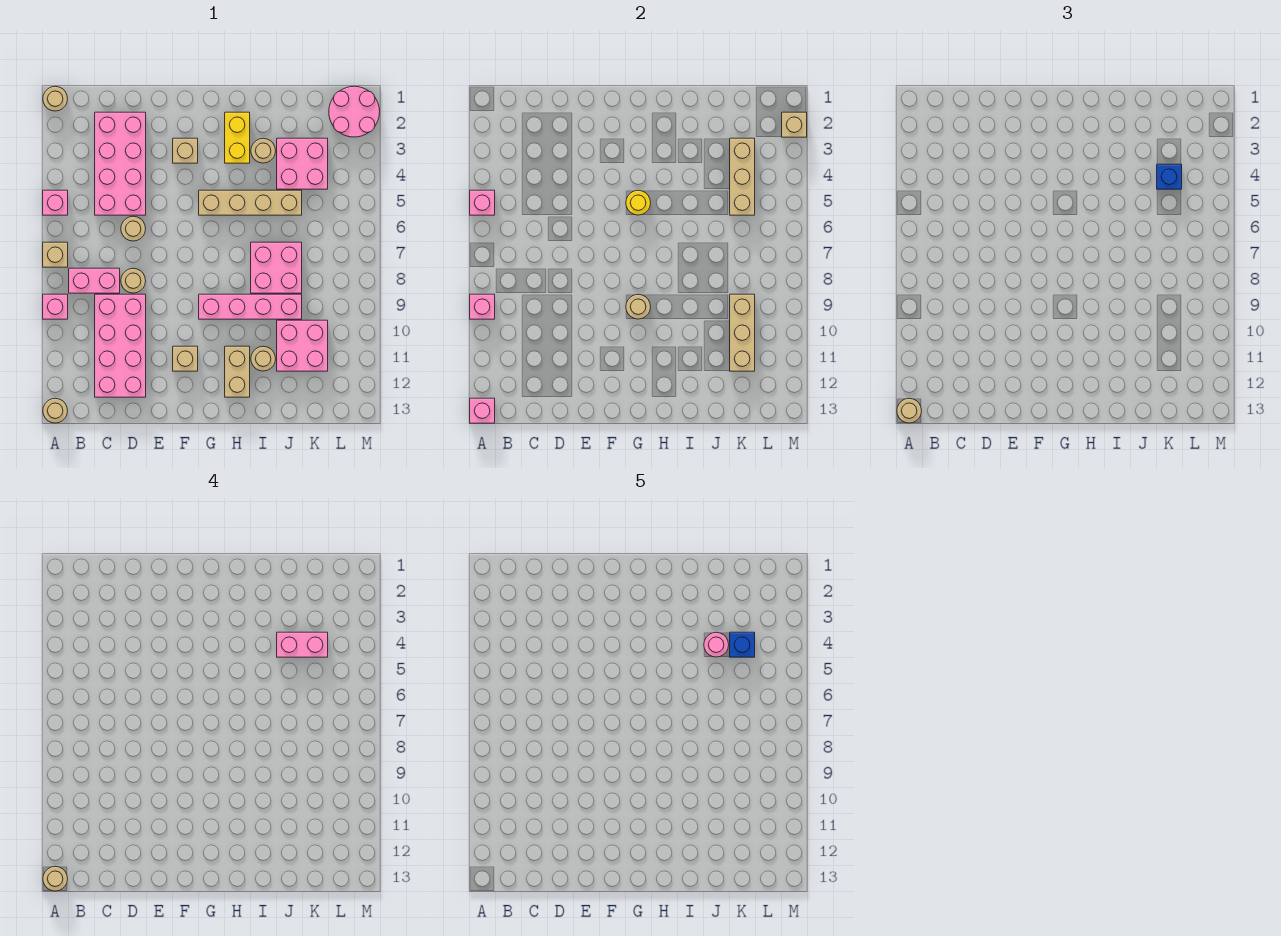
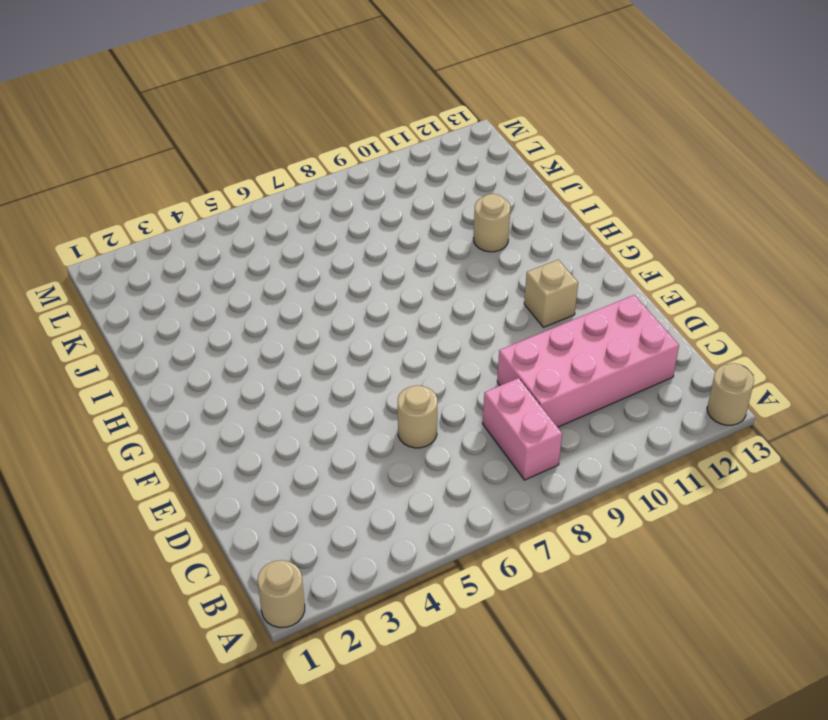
none -> pink 1x1 brick [43,190,68,215]
none -> tan 1x1 brick [43,242,68,267]
none -> pink 1x1 brick [43,294,68,319]
none -> pink 2x4 brick [95,112,146,215]

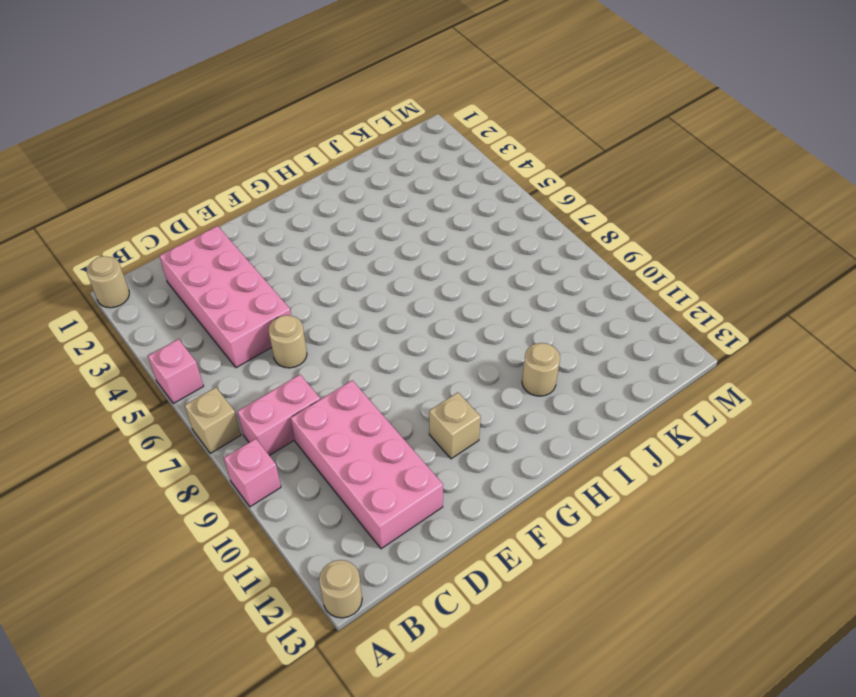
none -> tan 1x1 round brick [121,268,146,293]
none -> tan 1x1 brick [173,138,198,163]
none -> tan 1x4 brick [199,190,302,215]
none -> pink 1x4 brick [199,294,302,319]

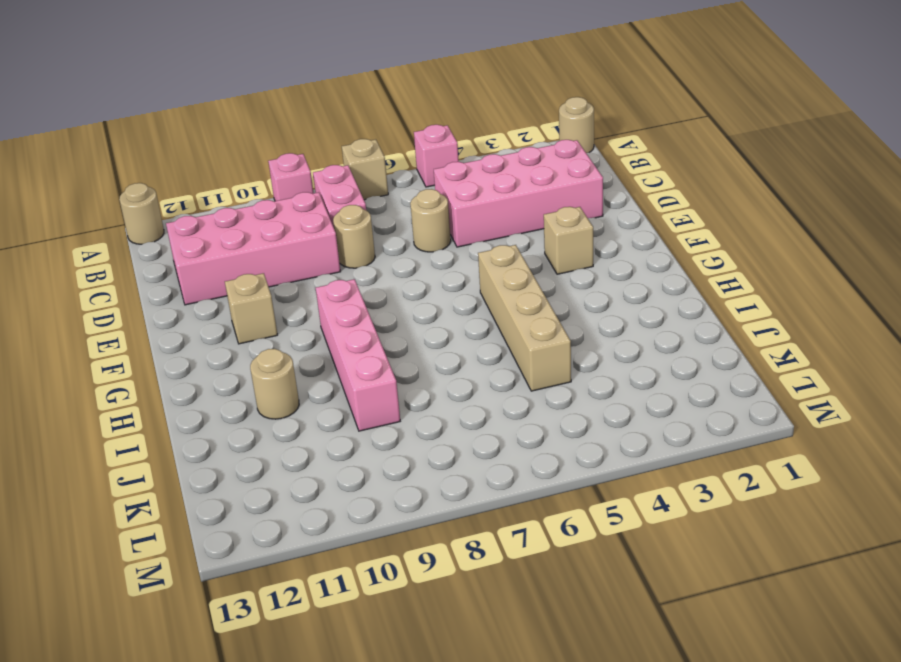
none -> yellow 1x2 brick [225,112,250,163]
none -> tan 1x2 brick [225,346,250,397]
none -> tan 1x1 round brick [251,138,276,163]
none -> pink 2x2 brick [251,242,302,293]

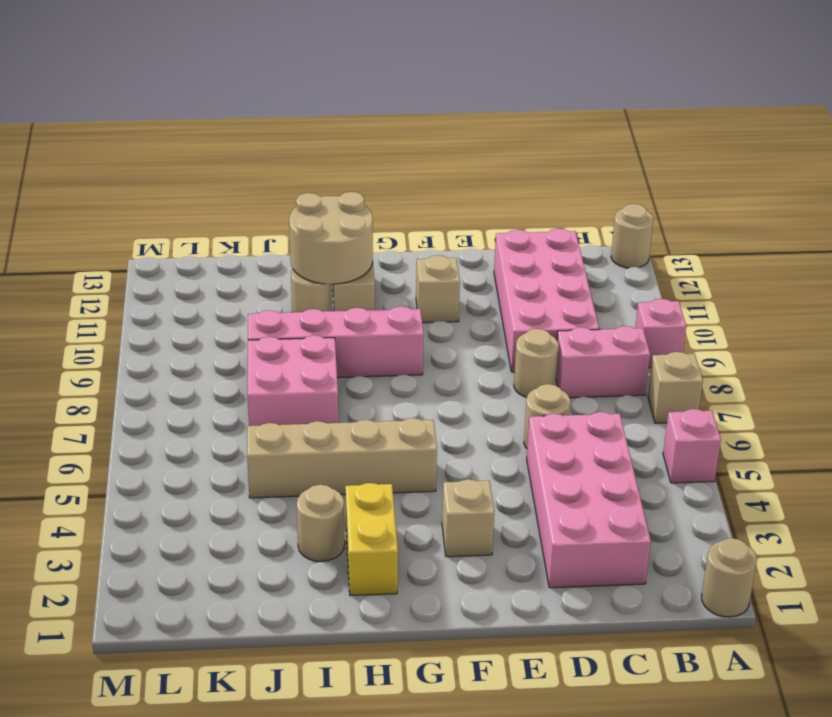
tan 2x2 round brick [289,192,373,284] -> none
none -> pink 2x2 brick [277,138,328,189]
none -> pink 2x2 brick [277,320,328,371]
none -> pink 2x2 round brick [329,86,380,137]
none -> pink 1x1 brick [470,190,495,215]

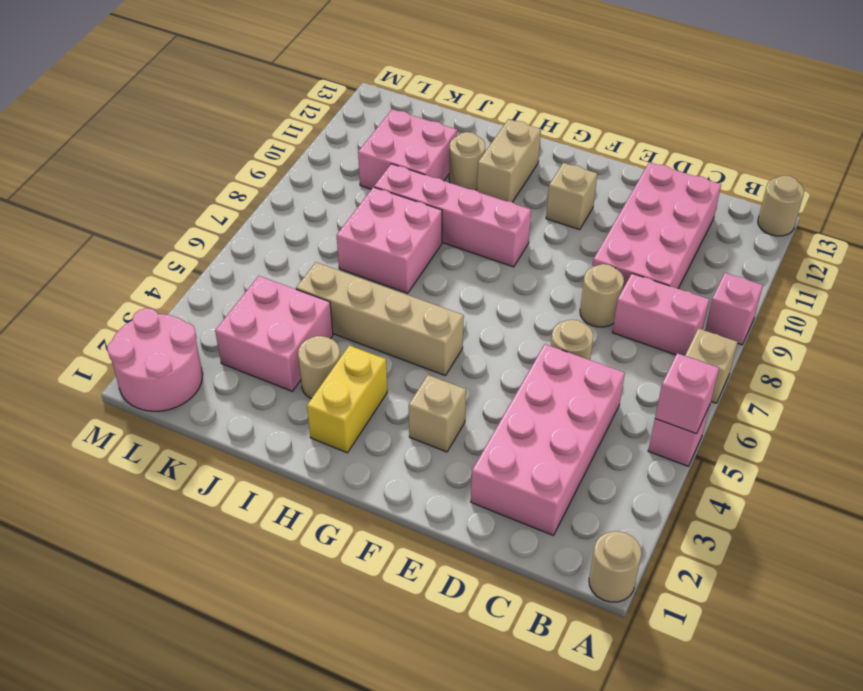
none -> pink 1x1 brick [470,294,495,319]
none -> pink 1x1 brick [470,398,495,423]
none -> yellow 1x1 round brick [626,190,651,215]
none -> tan 1x1 round brick [626,294,651,319]

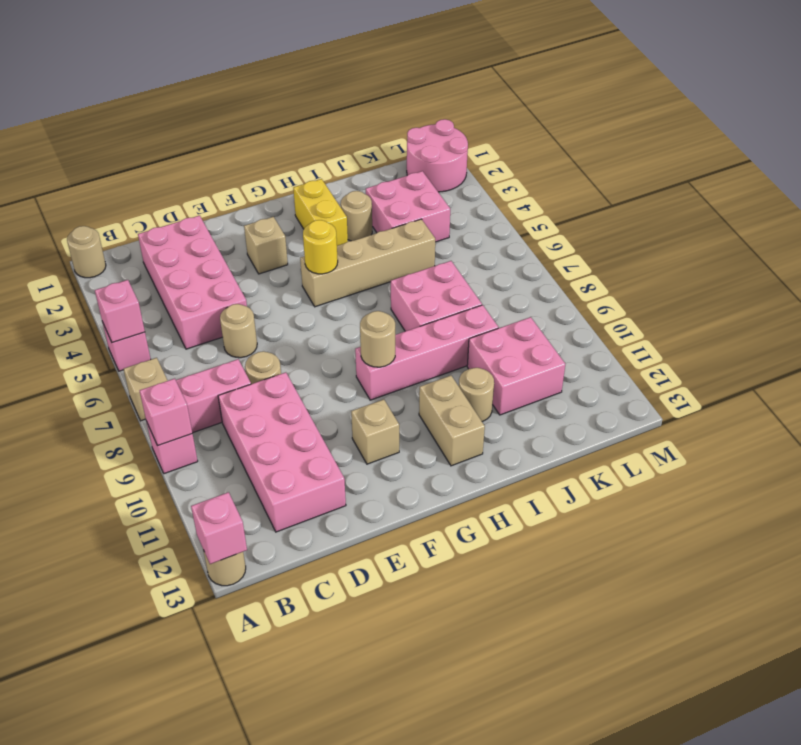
none -> tan 1x3 brick [730,138,755,215]
none -> tan 1x3 brick [730,294,755,371]
none -> tan 1x1 brick [782,112,807,137]
none -> tan 1x1 round brick [897,398,922,423]

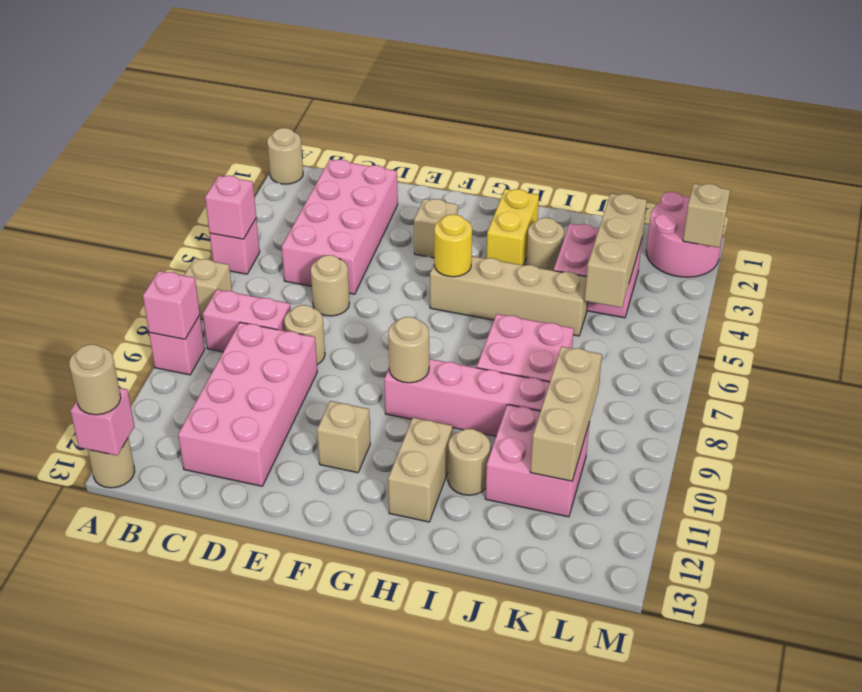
none -> blue 1x1 brick [1157,164,1182,189]
none -> tan 1x1 round brick [43,866,68,891]
none -> pink 1x2 brick [277,632,328,657]
none -> pink 1x1 round brick [704,632,729,657]

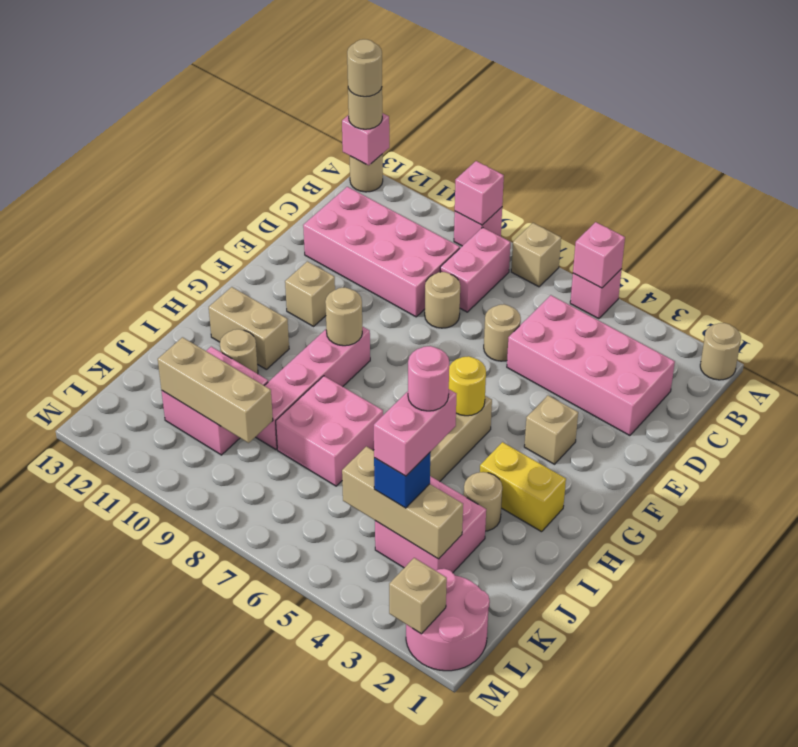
none -> blue 1x1 brick [730,632,755,657]

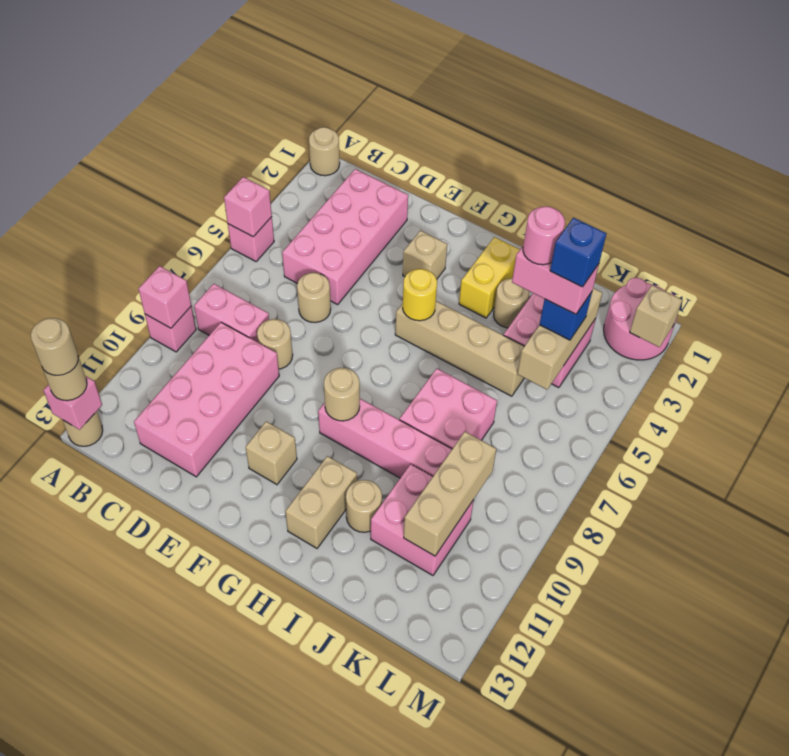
none -> tan 1x1 brick [43,242,68,267]

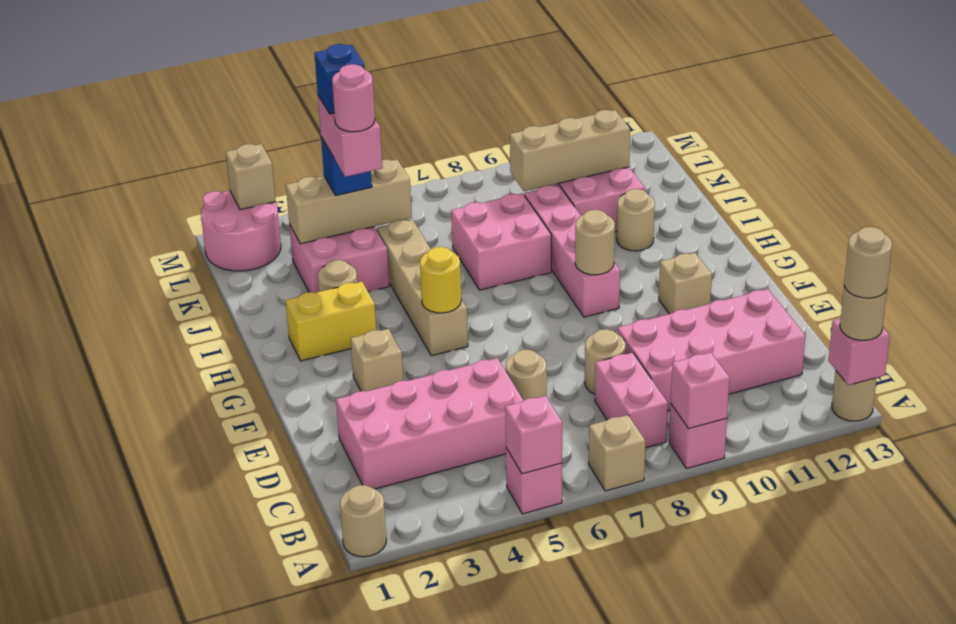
none -> tan 1x2 brick [225,346,250,397]

